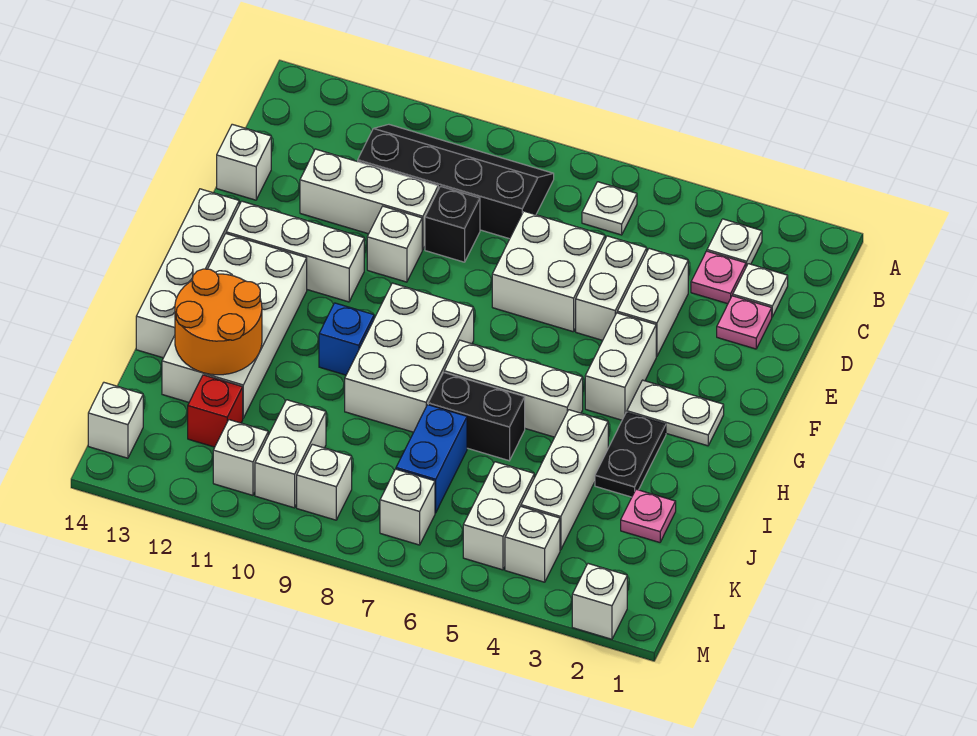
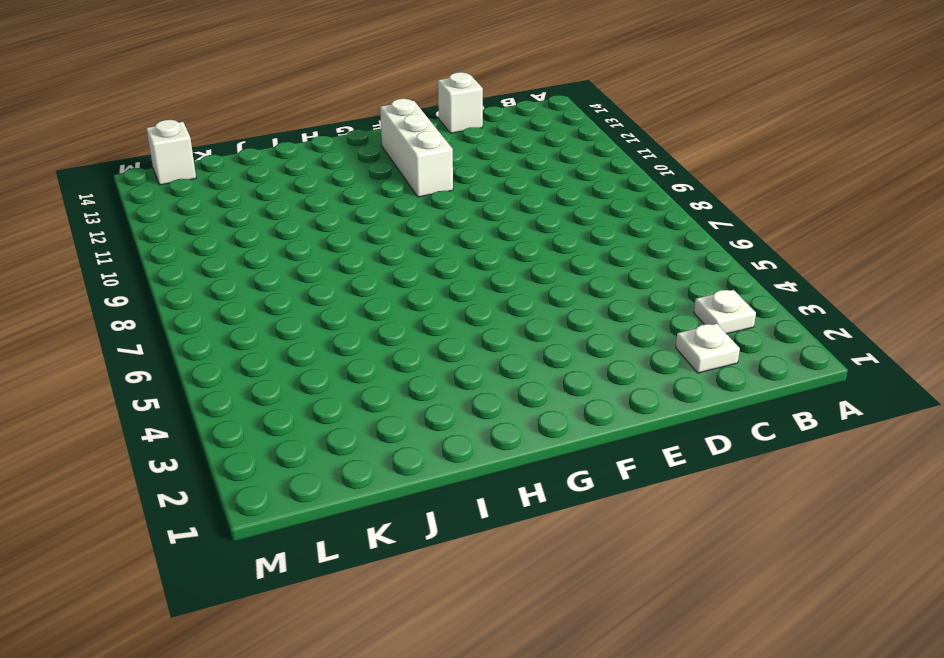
none -> white 1x1 plate [582,182,637,235]
none -> black 2x4 slope [358,124,554,239]
none -> pink 1x1 plate [691,251,746,304]
none -> pink 1x1 plate [717,296,772,349]

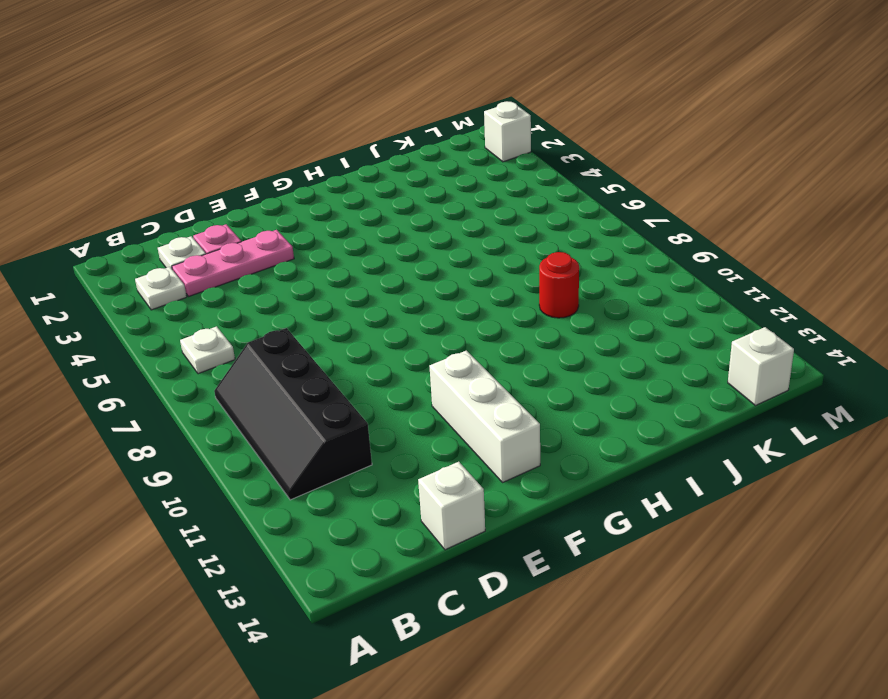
pink 1x3 plate [172,230,294,296] -> pink 1x1 plate [691,251,746,304]
red 1x1 round brick [539,252,579,318] -> none
none -> white 1x2 brick [617,249,688,356]
none -> white 1x2 brick [576,236,647,340]
none -> white 2x2 brick [492,211,605,332]
none -> black 1x1 brick [425,186,480,262]

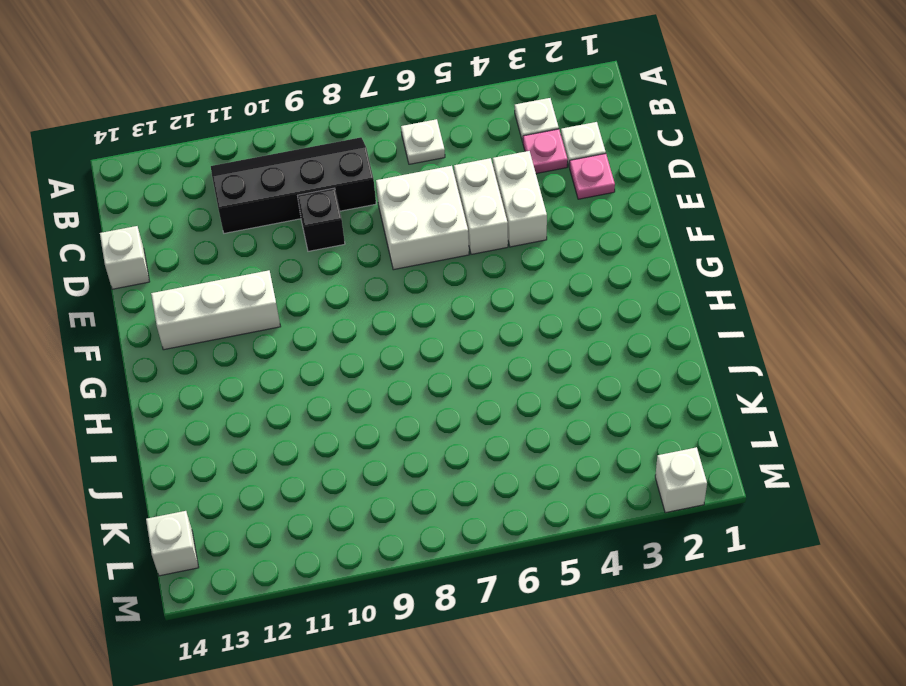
none -> white 1x3 brick [300,149,438,250]
none -> white 1x1 brick [367,206,422,282]
none -> white 1x2 brick [585,313,656,420]
none -> white 1x4 brick [136,189,239,358]

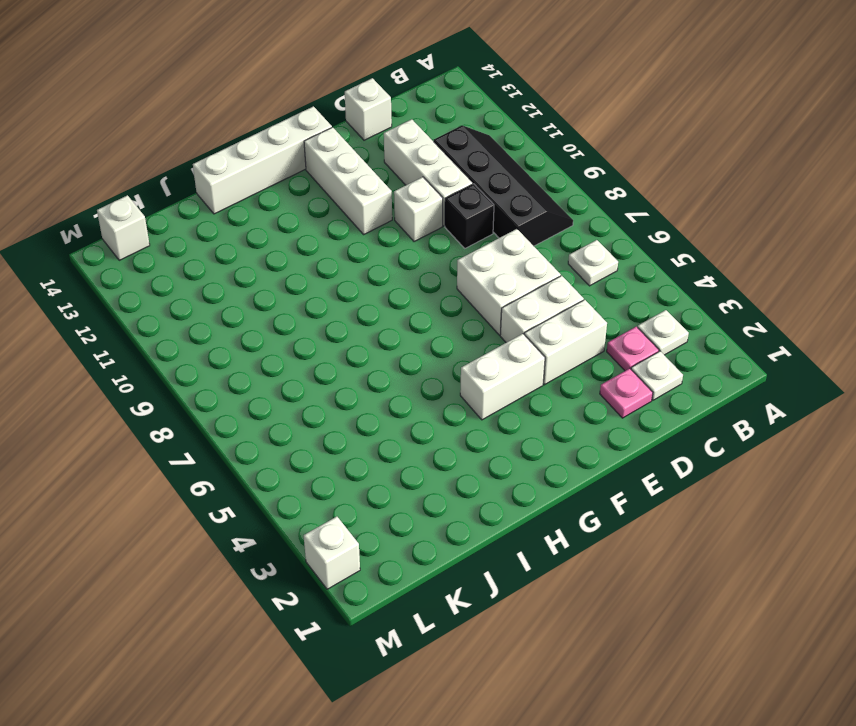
none -> white 1x2 plate [627,380,724,446]
none -> white 2x3 brick [345,283,474,432]
none -> white 2x4 brick [162,234,307,418]
none -> black 1x2 plate [595,412,666,497]

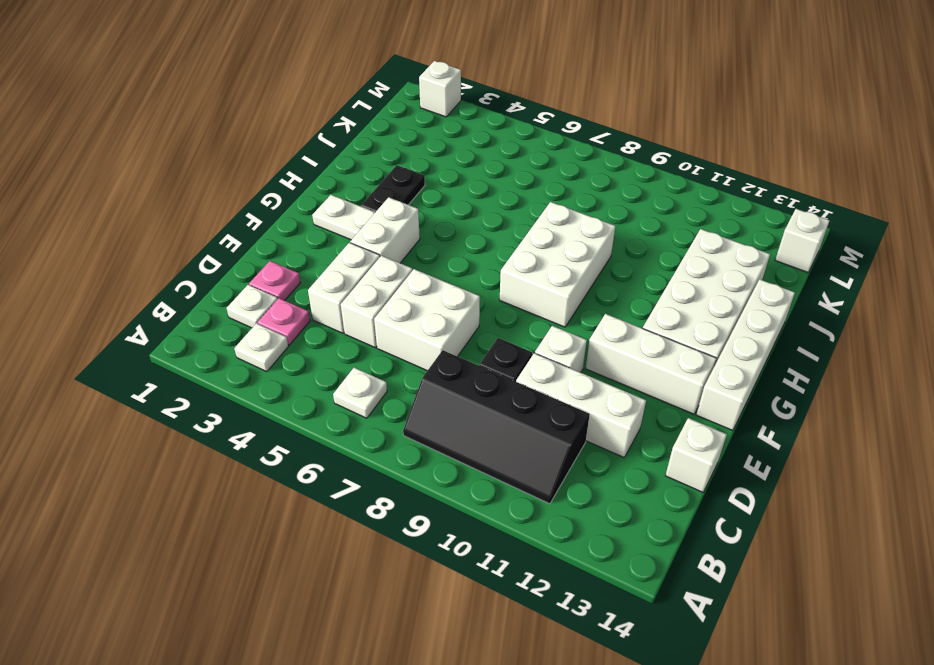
none -> white 1x3 brick [444,340,583,437]
none -> blue 1x1 brick [319,303,374,375]
none -> white 1x3 brick [521,410,608,550]
none -> black 1x2 brick [428,373,525,461]

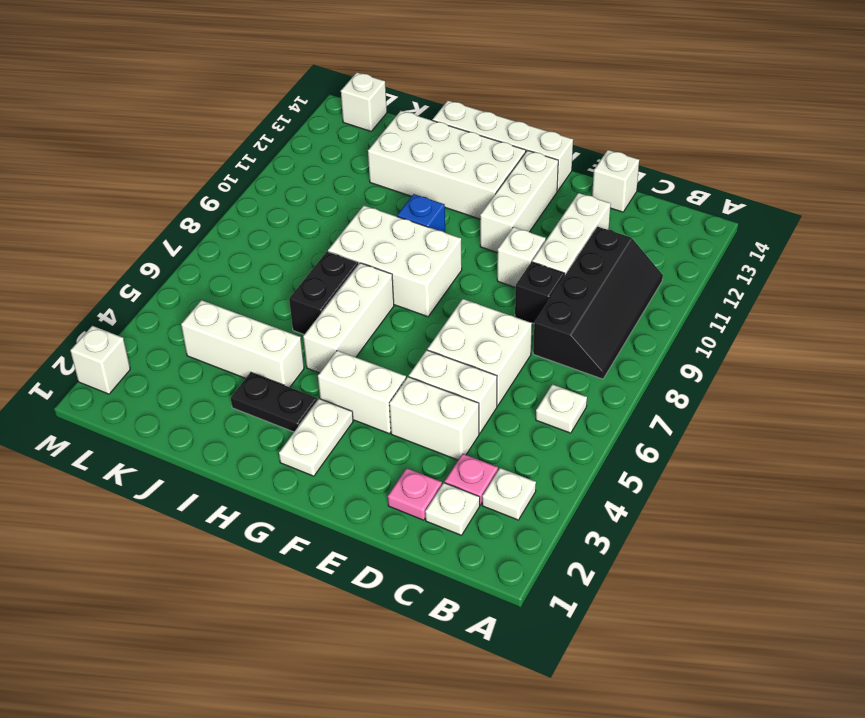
none -> pink 1x1 plate [621,489,676,542]
none -> blue 1x2 brick [396,405,467,513]
none -> white 1x2 brick [463,462,534,570]
none -> white 1x2 brick [255,400,326,508]

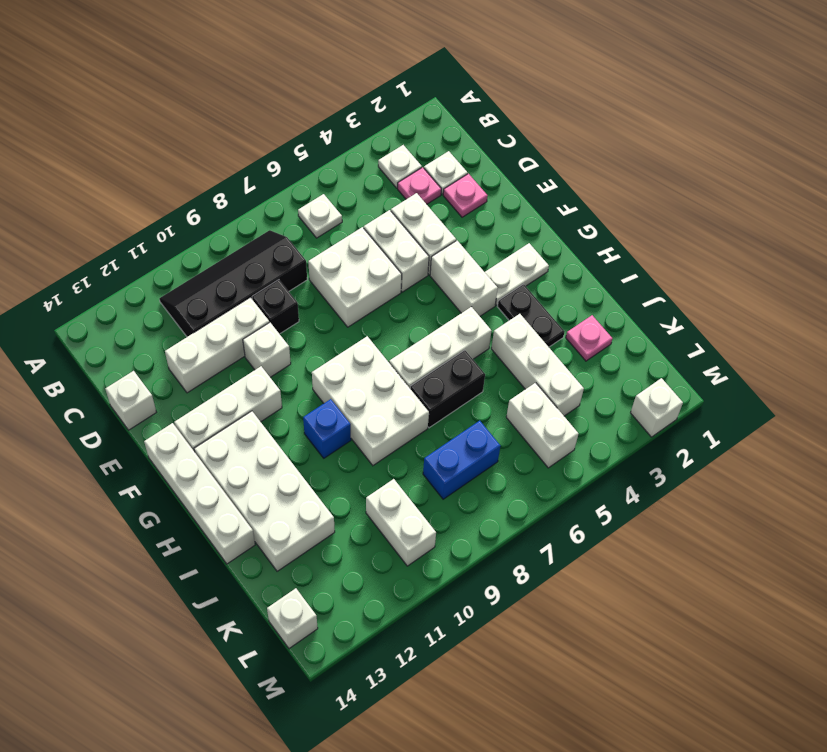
blue 1x2 brick [423,421,501,499] -> blue 1x2 brick turned to [396,405,467,513]
none -> red 1x1 brick [188,375,243,447]
none -> white 1x1 brick [505,506,560,582]
none -> white 1x1 brick [380,469,435,545]
none -> white 1x1 brick [297,444,352,520]

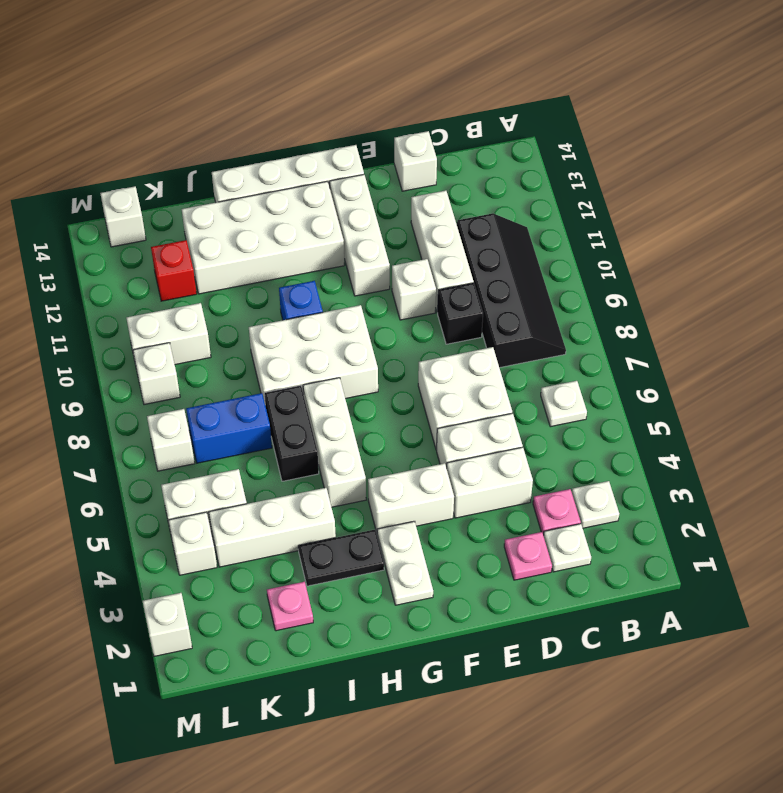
none -> white 1x1 brick [213,420,268,495]
none -> orange 2x2 round brick [175,269,262,375]

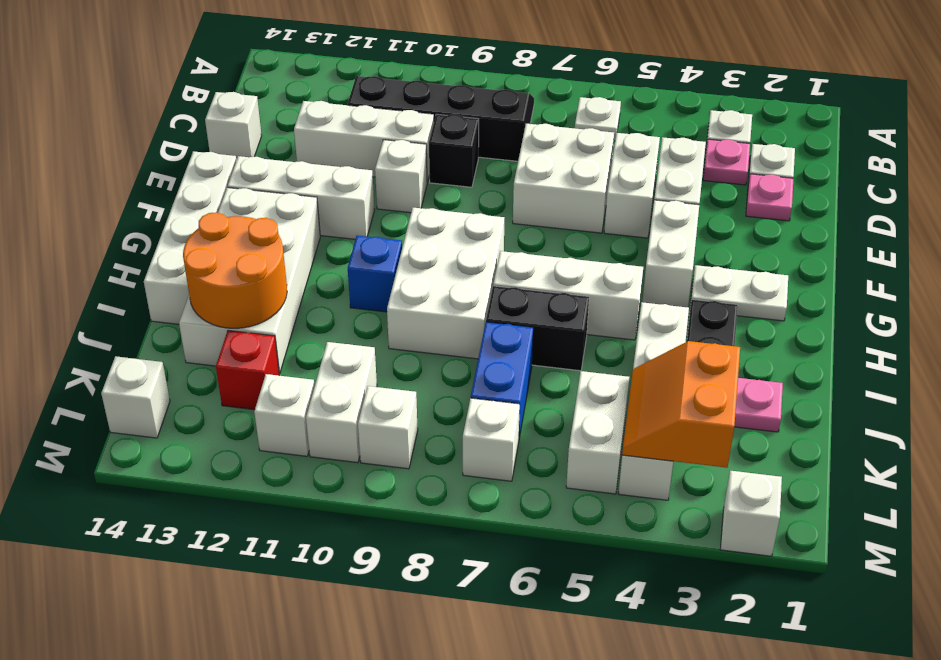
orange 2x2 slope [622,341,740,468] -> none

